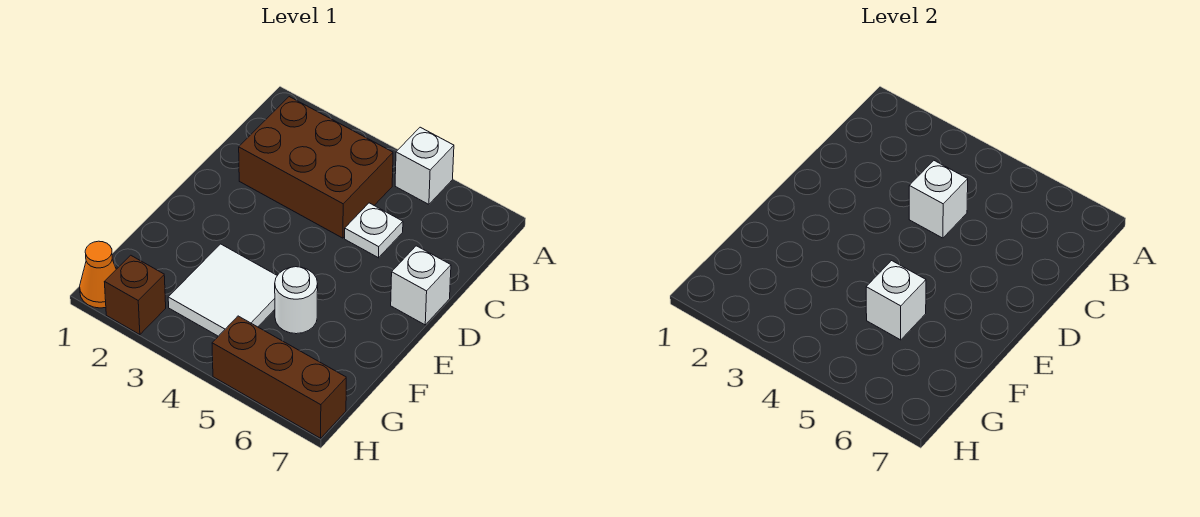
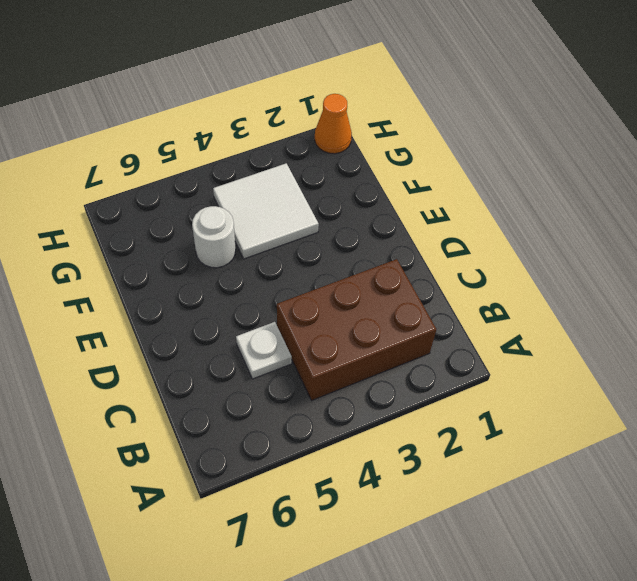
none -> white 1x1 brick [395,127,454,204]
none -> white 1x1 brick [391,246,451,325]

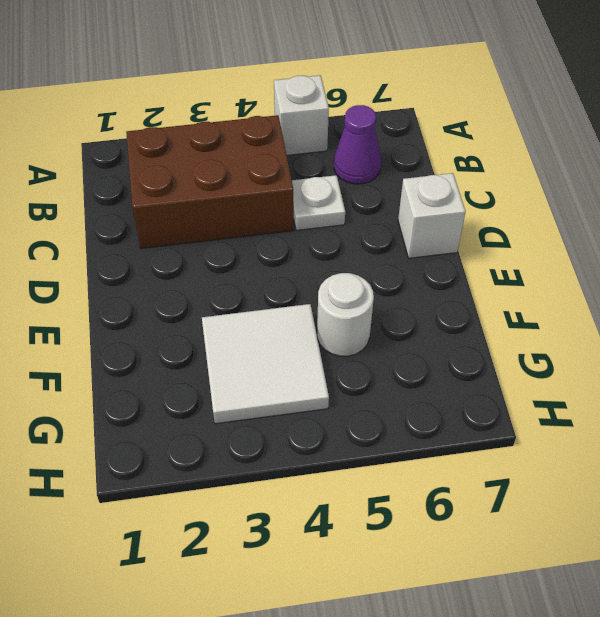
purple 1x1 cone [334,105,381,184] -> none
none -> orange 1x1 cone [80,241,116,308]
none -> brown 1x1 brick [105,255,166,335]

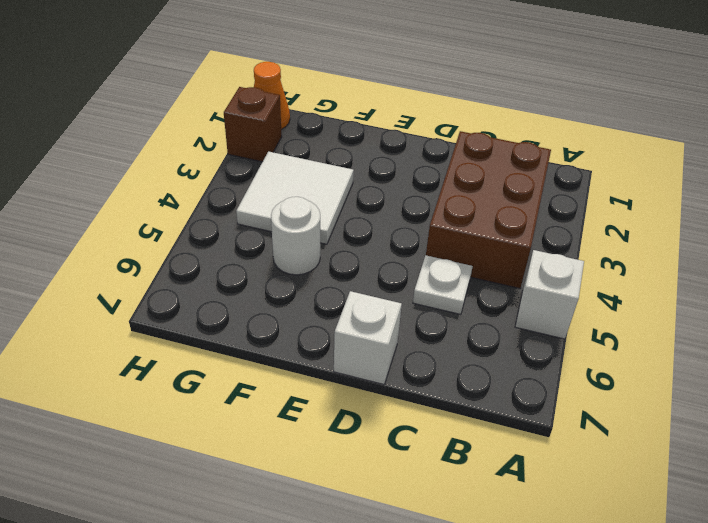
none -> brown 1x3 brick [212,316,346,438]
none -> white 1x1 brick [909,161,968,238]

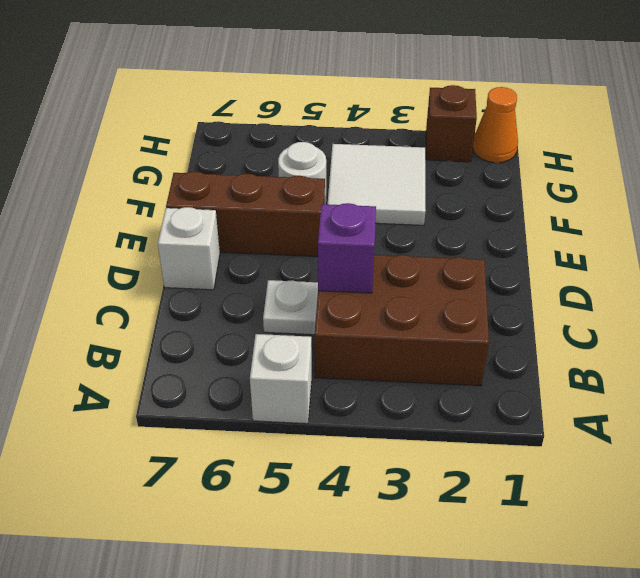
purple 1x1 brick [318,203,376,293] -> white 1x1 brick [909,161,968,238]
brown 1x3 brick [166,171,325,257] -> brown 1x3 brick moved to [212,316,346,438]
none -> white 1x1 brick [866,261,926,340]

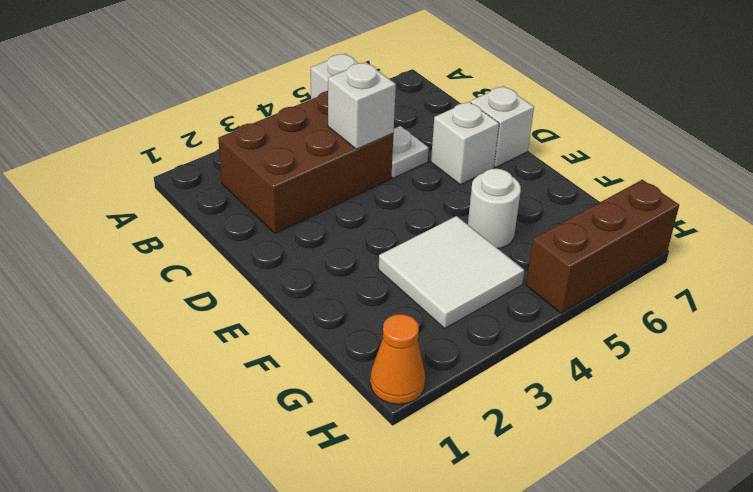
white 1x1 brick [431,102,499,184] -> white 1x1 brick moved to [866,261,926,340]
none -> brown 1x1 brick [105,255,166,335]

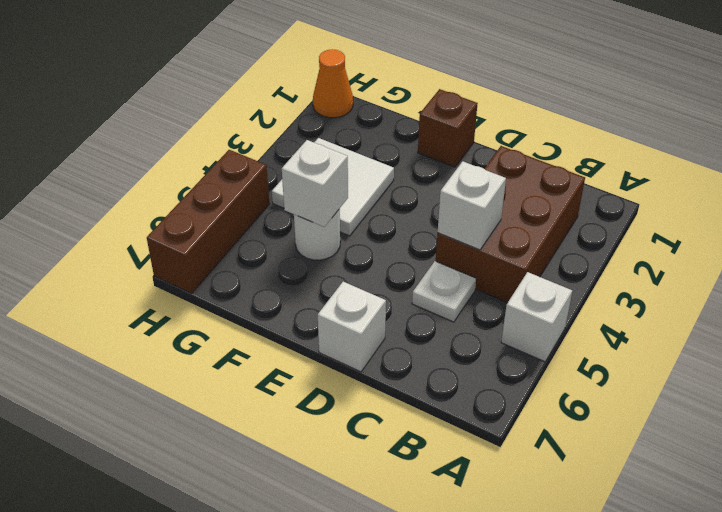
brown 1x1 brick [418,89,478,167] -> brown 1x1 brick moved to [105,255,166,335]

